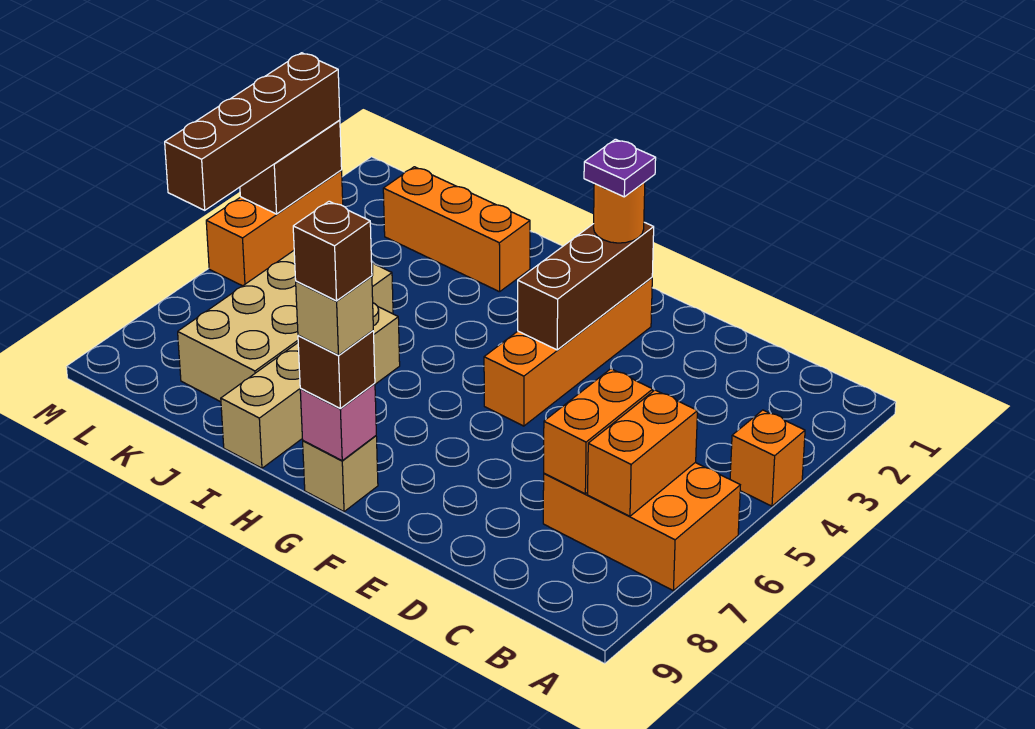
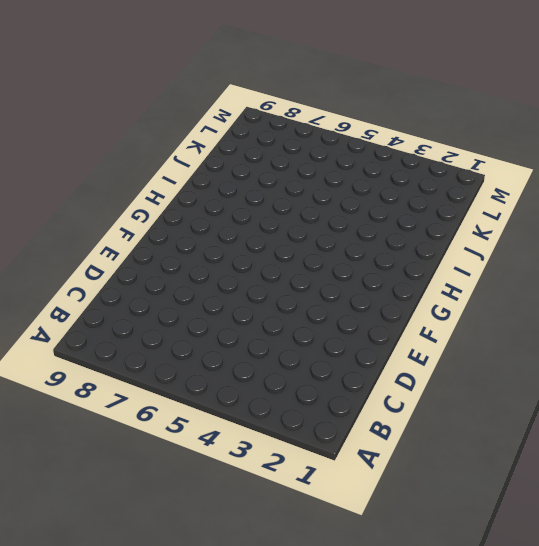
none -> orange 1x1 brick [730,410,805,506]
none -> orange 2x3 brick [543,463,740,591]
none -> orange 1x4 brick [484,278,652,426]

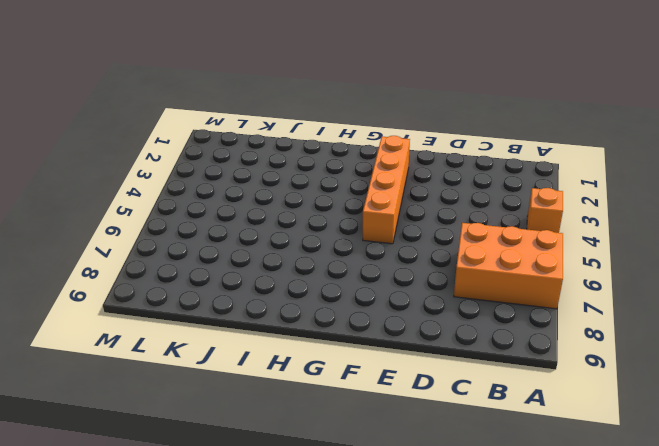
none -> tan 1x1 brick [303,436,378,512]
none -> orange 1x3 brick [383,167,530,292]
none -> tan 1x4 brick [221,303,400,468]

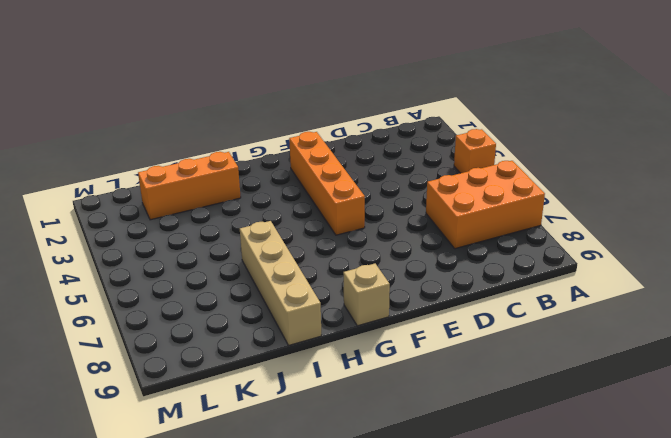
none -> tan 2x4 brick [178,251,393,402]
none -> orange 1x3 brick [206,171,343,286]
none -> orange 1x2 brick [588,390,697,516]

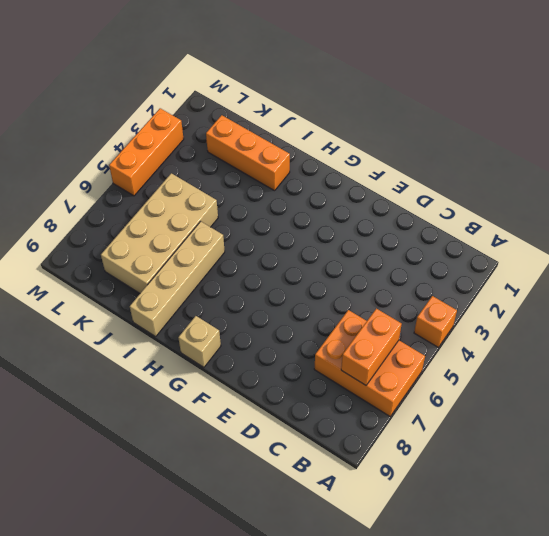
none -> orange 1x4 brick [484,278,652,426]
none -> orange 1x2 brick [544,369,653,494]
none -> brown 1x3 brick [518,222,654,350]

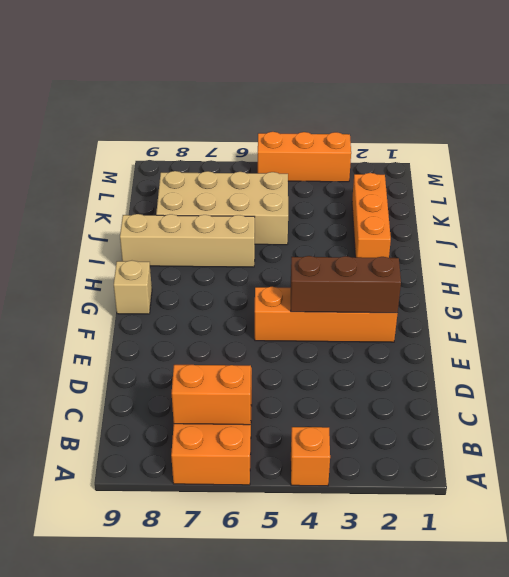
none -> orange 1x2 brick [544,369,653,494]
none -> pink 1x1 brick [300,383,376,460]
none -> brown 1x2 brick [240,120,342,214]

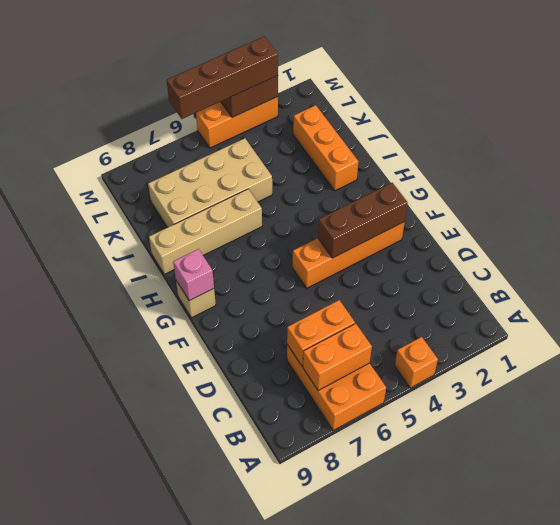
none -> orange 1x1 round brick [594,182,645,243]
none -> brown 1x1 brick [298,331,375,408]
none -> purple 1x1 plate [584,139,656,197]

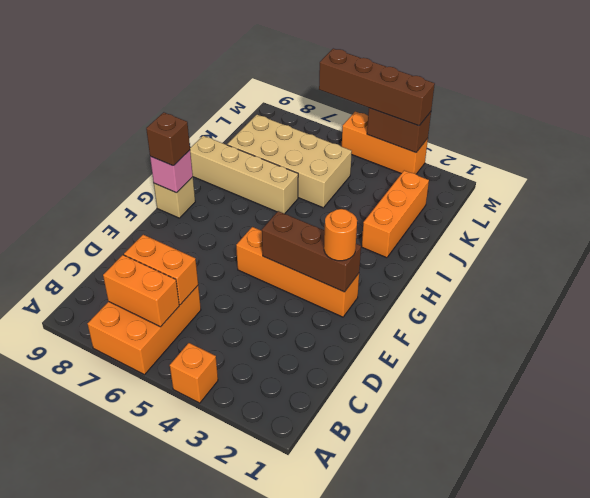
none -> purple 1x1 plate [584,139,656,197]
none -> tan 1x1 brick [296,276,373,355]
none -> brown 1x1 brick [293,201,372,301]

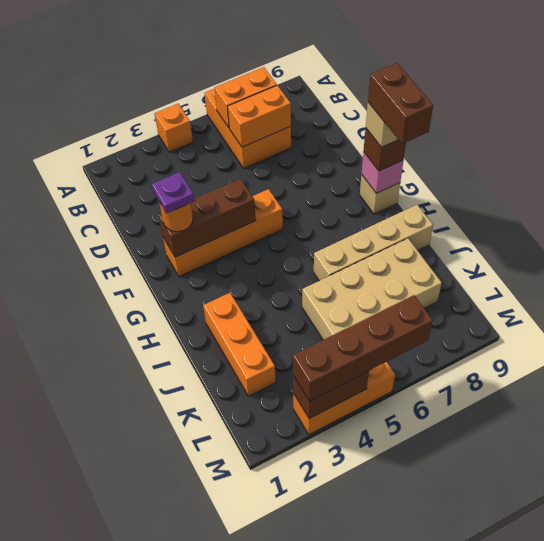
brown 1x2 brick [368,63,433,144] -> brown 1x1 brick [293,201,372,301]

